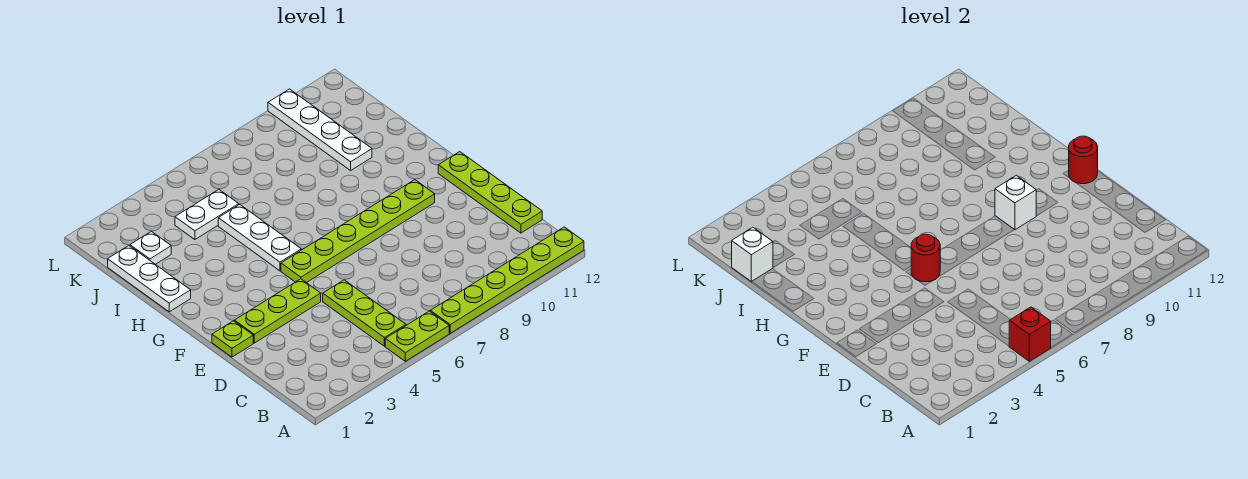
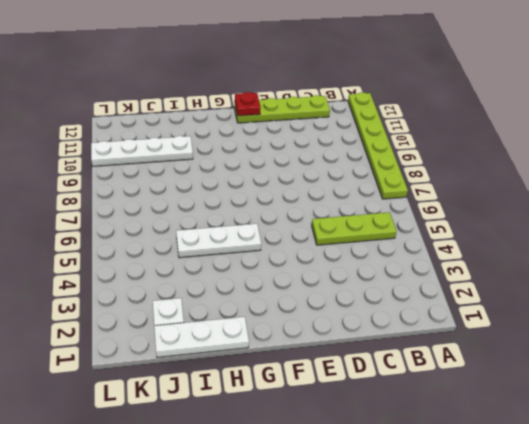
red 1x1 plate [235,92,261,116] -> red 1x1 round brick [1069,136,1098,184]
none -> lime 1x2 plate [385,311,449,361]
none -> lime 1x1 plate [212,321,253,357]
none -> lime 1x3 plate [234,279,321,343]

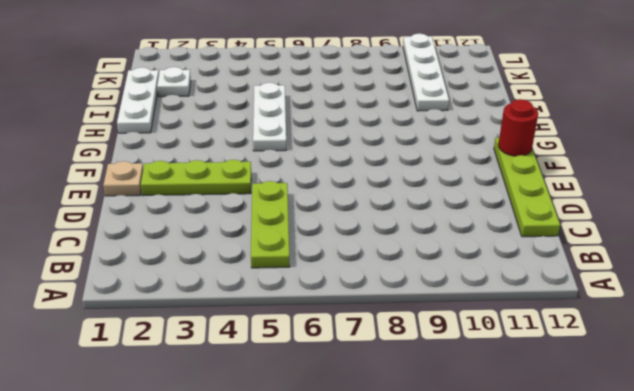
tan 1x1 plate [103,161,143,196] -> lime 1x1 plate [212,321,253,357]
none -> lime 1x2 plate [385,311,449,361]
none -> lime 1x6 plate [430,227,584,333]
none -> lime 1x6 plate [281,180,435,283]

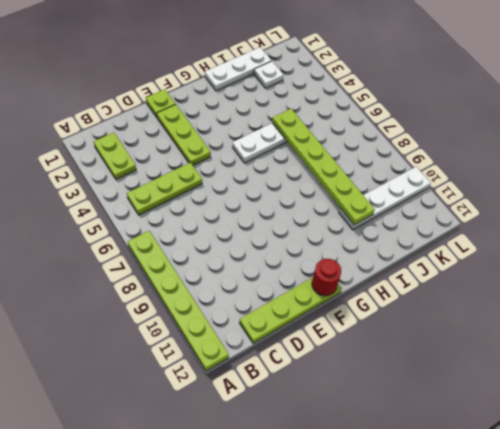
lime 1x2 plate [94,132,136,180] -> lime 1x2 plate moved to [385,311,449,361]
lime 1x6 plate [272,109,375,225] -> lime 1x6 plate moved to [281,180,435,283]
none -> white 1x2 plate [175,189,239,240]
none -> red 1x1 brick [1009,307,1051,361]
none -> red 1x1 round brick [911,234,940,282]

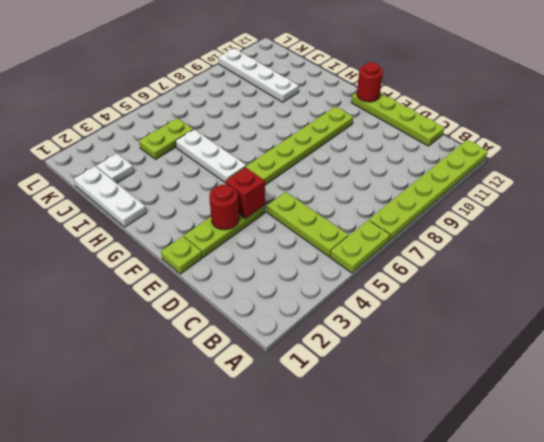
red 1x1 round brick [209,185,239,230] -> red 1x1 round brick moved to [911,234,940,282]
red 1x1 brick [225,167,265,219] -> red 1x1 brick moved to [1009,307,1051,361]
lime 1x2 plate [139,118,193,159] -> white 1x2 plate [175,189,239,240]
none -> white 1x1 brick [995,175,1036,230]
none -> white 1x1 brick [732,227,773,282]

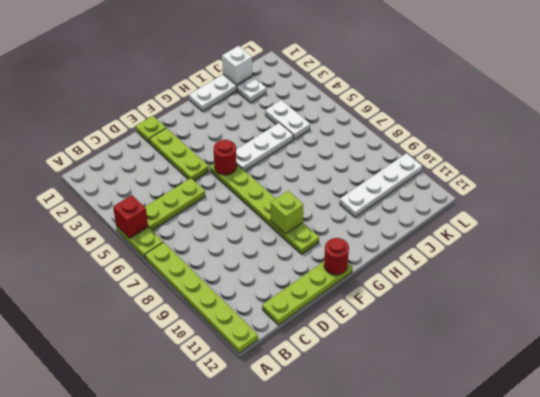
lime 1x1 brick [271,191,304,234] -> white 1x1 brick [995,175,1036,230]

